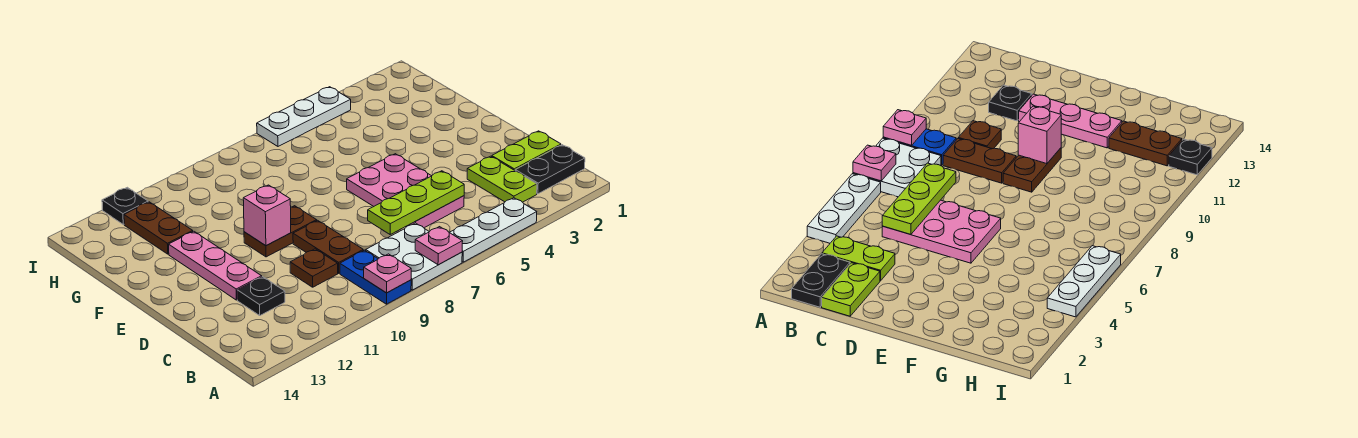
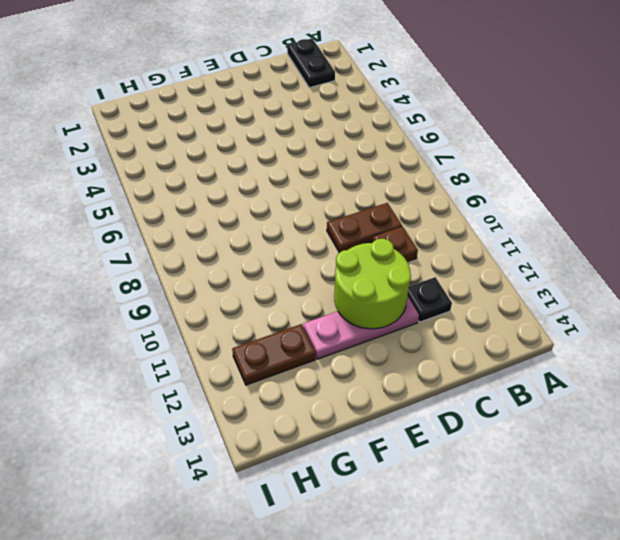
lime 2x2 round brick [334,239,411,329] -> none
none -> white 1x3 plate [449,198,537,262]
none -> white 2x2 plate [366,223,462,290]
none -> blue 1x2 plate [340,250,411,304]

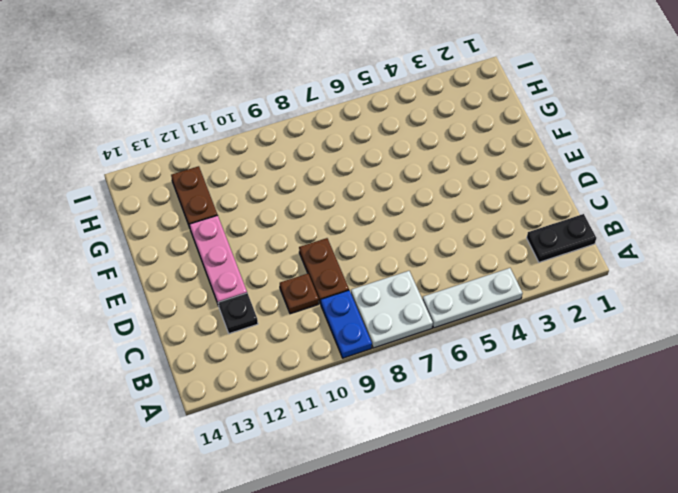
none -> lime 1x2 plate [467,156,537,202]
none -> lime 1x2 plate [492,131,561,170]
none -> pink 2x3 plate [347,154,464,228]

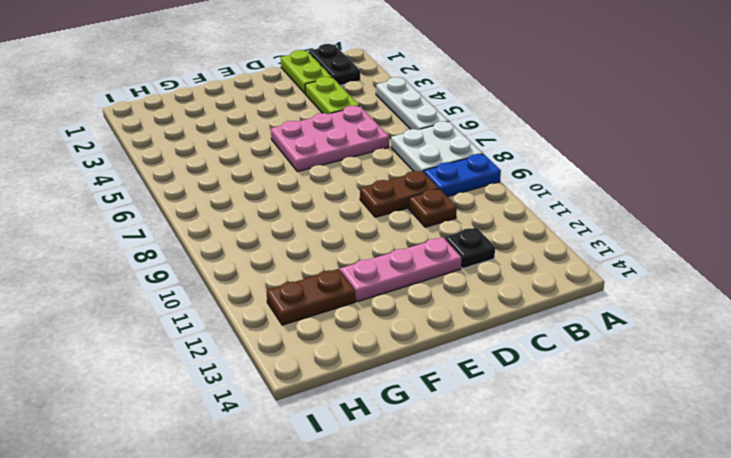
lime 1x2 plate [305,77,359,114] -> lime 1x2 plate turned to [467,156,537,202]
none -> brown 1x2 plate [244,206,317,257]
none -> white 1x3 plate [257,87,351,146]
none -> black 1x1 plate [102,187,148,224]

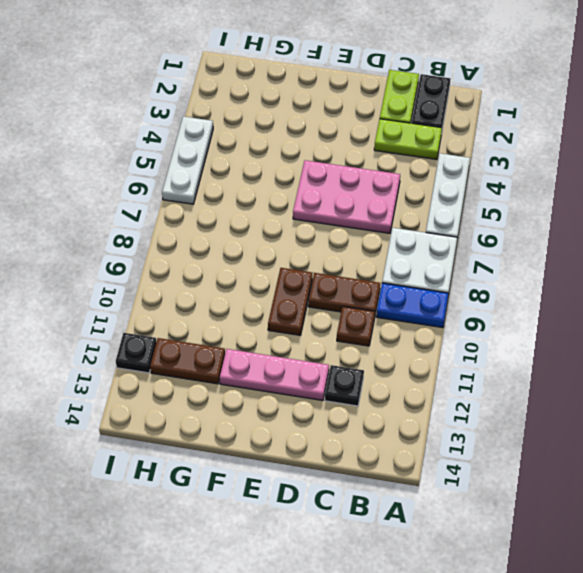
none -> pink 1x1 plate [415,227,463,265]
none -> pink 1x1 plate [364,254,411,293]
none -> lime 1x3 plate [368,171,464,234]

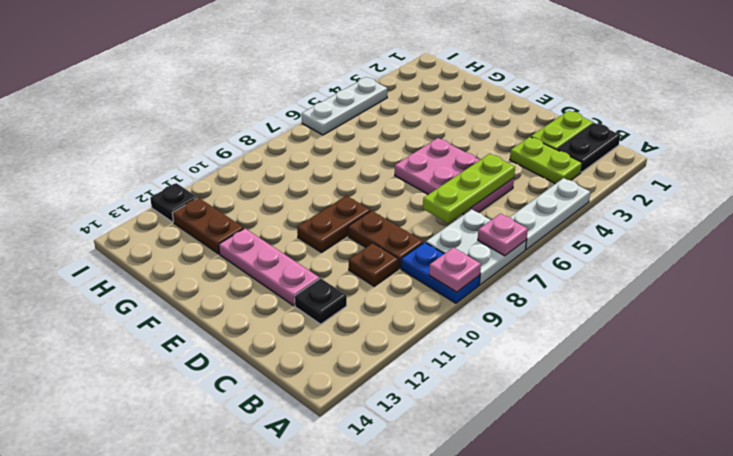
none -> pink 1x1 brick [243,185,291,246]

